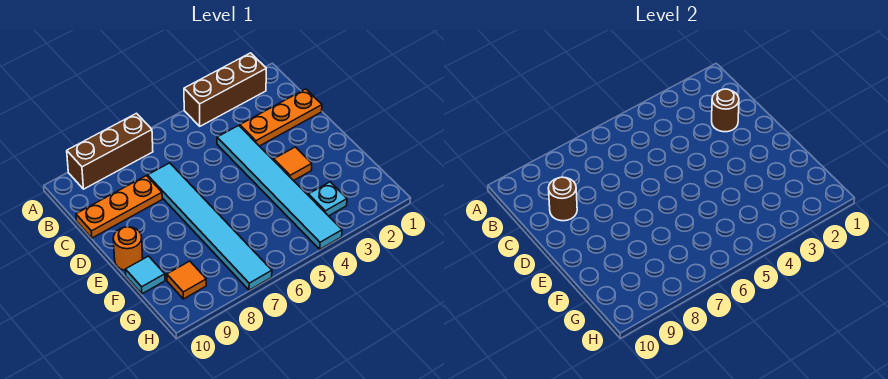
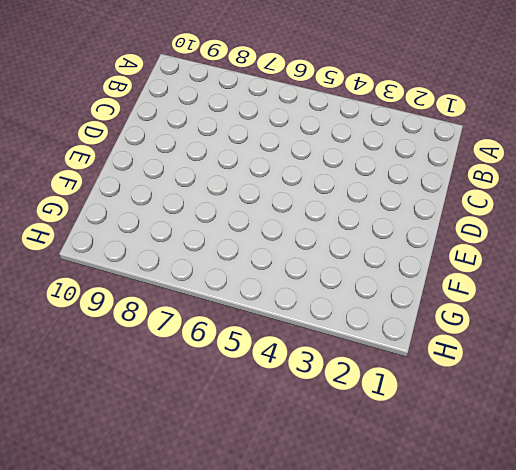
none -> brown 1x3 brick [184,53,266,126]
none -> brown 1x3 brick [67,113,153,189]
none -> orange 1x3 plate [240,89,322,146]

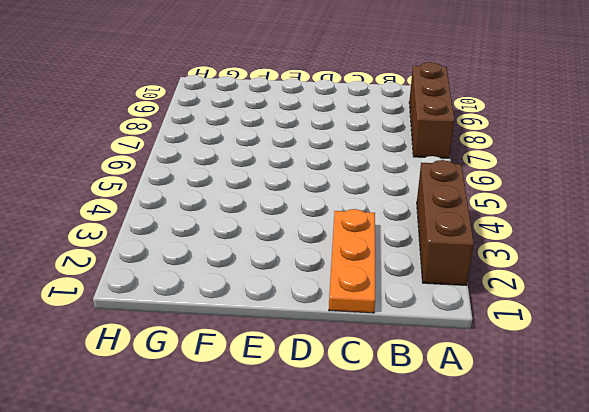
none -> cyan 1x6 tile [217,125,342,249]
none -> cyan 1x6 tile [148,163,272,290]
none -> orange 1x3 plate [76,176,162,238]

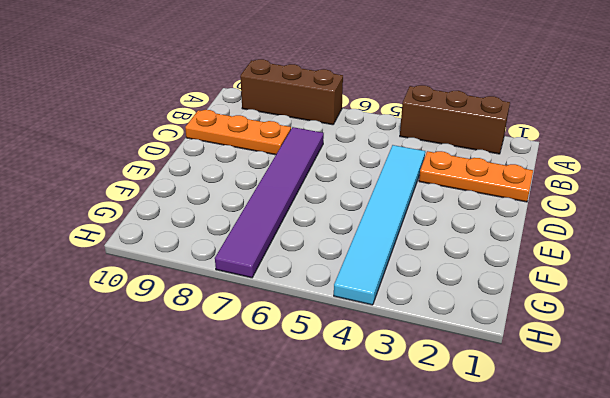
purple 1x6 tile [215,127,324,278] -> cyan 1x6 tile [148,163,272,290]
none -> orange 1x1 tile [274,147,312,181]
none -> orange 1x1 round brick [113,227,143,271]
none -> cyan 1x1 tile [125,256,165,294]

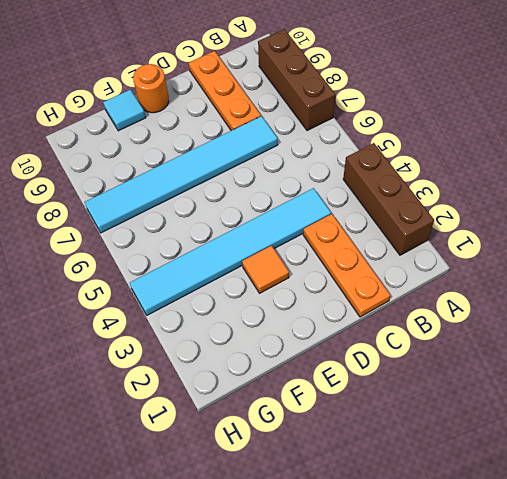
none -> cyan 1x1 plate [308,182,347,216]
none -> orange 1x1 tile [167,261,206,299]
none -> brown 1x1 round brick [712,89,739,132]

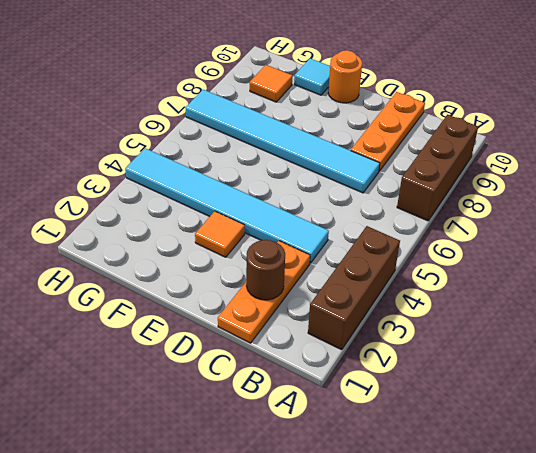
none -> cyan 1x1 plate [308,182,347,216]
none -> brown 1x1 round brick [548,177,577,221]

